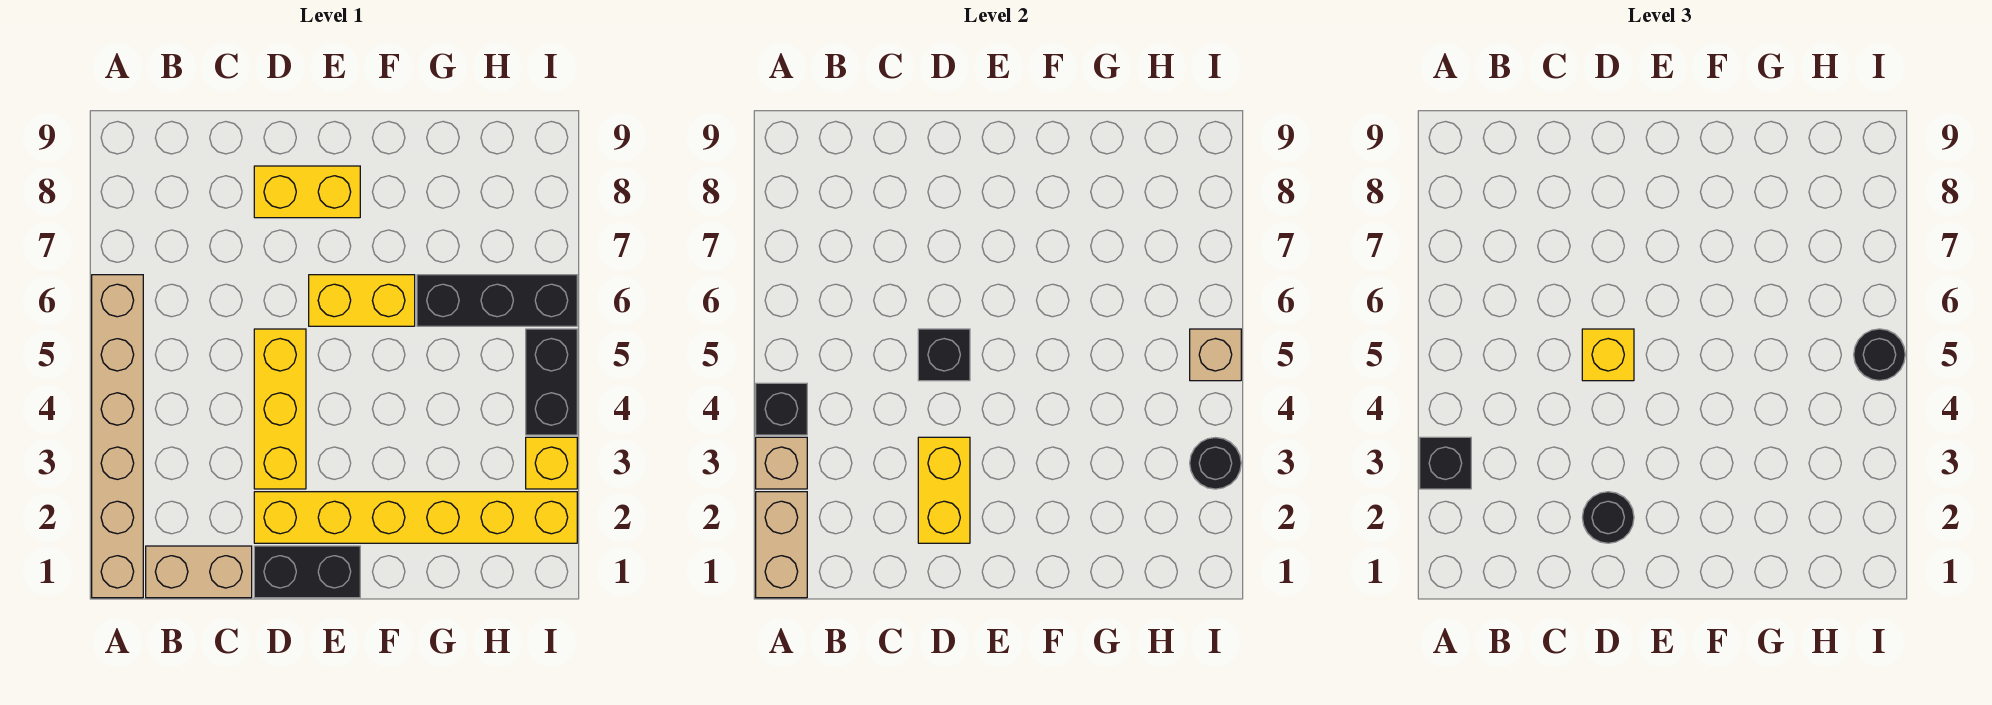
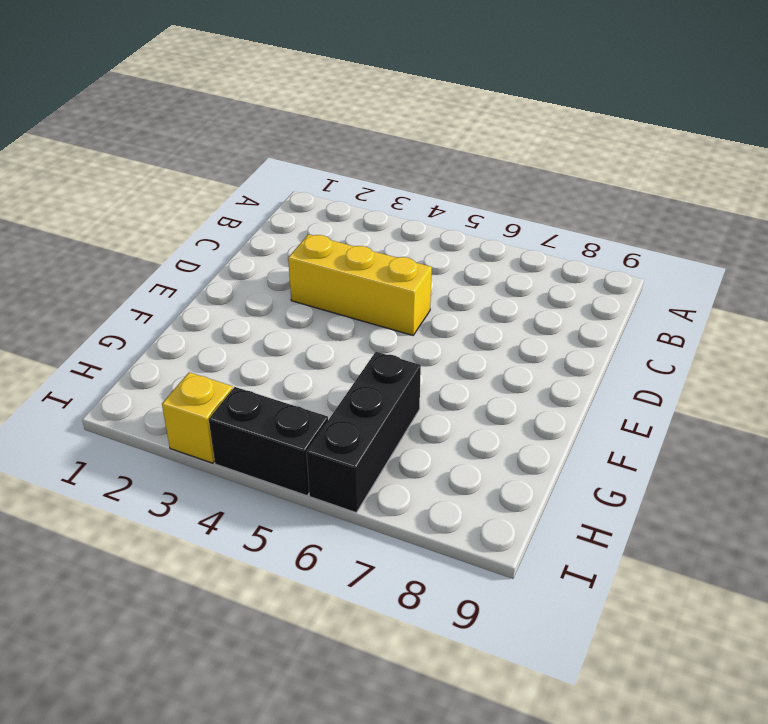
none -> tan 1x6 brick [92,275,143,598]
none -> tan 1x2 brick [146,546,252,598]
none -> black 1x2 brick [254,546,360,598]

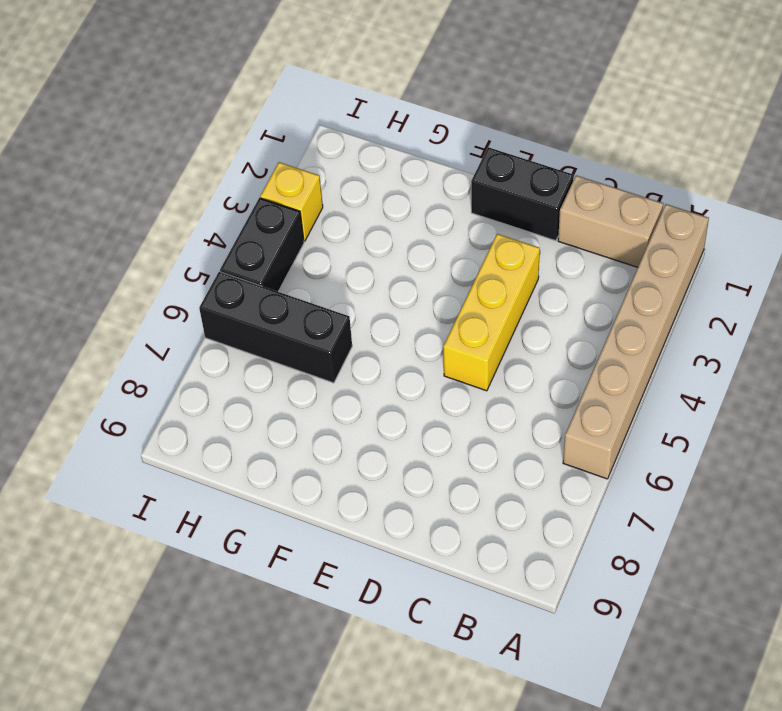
none -> yellow 1x6 brick [254,492,577,543]
none -> yellow 1x2 brick [254,166,360,218]
none -> yellow 1x2 brick [309,275,415,326]

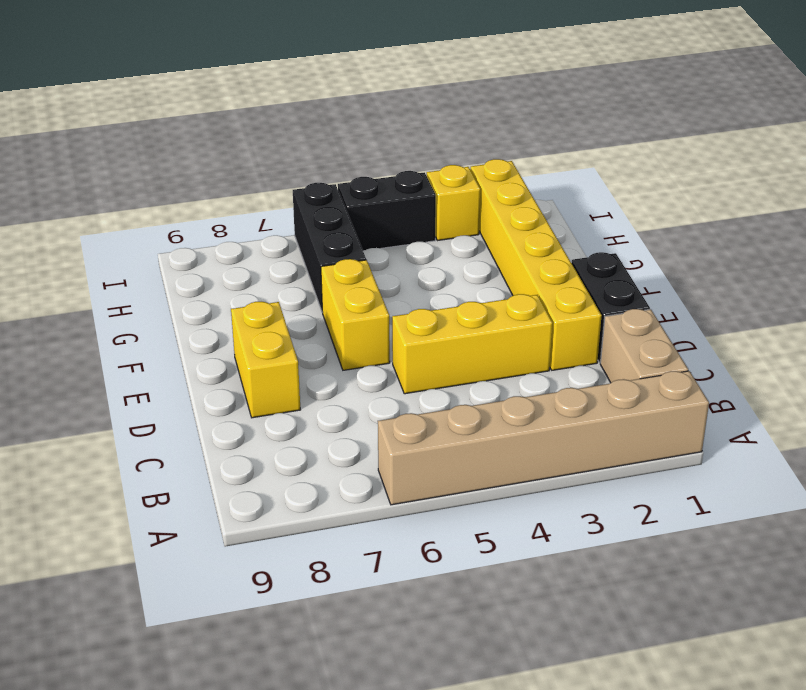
none -> tan 1x2 brick [756,492,807,598]
none -> tan 1x1 brick [756,437,807,489]
none -> black 1x1 brick [756,383,807,435]

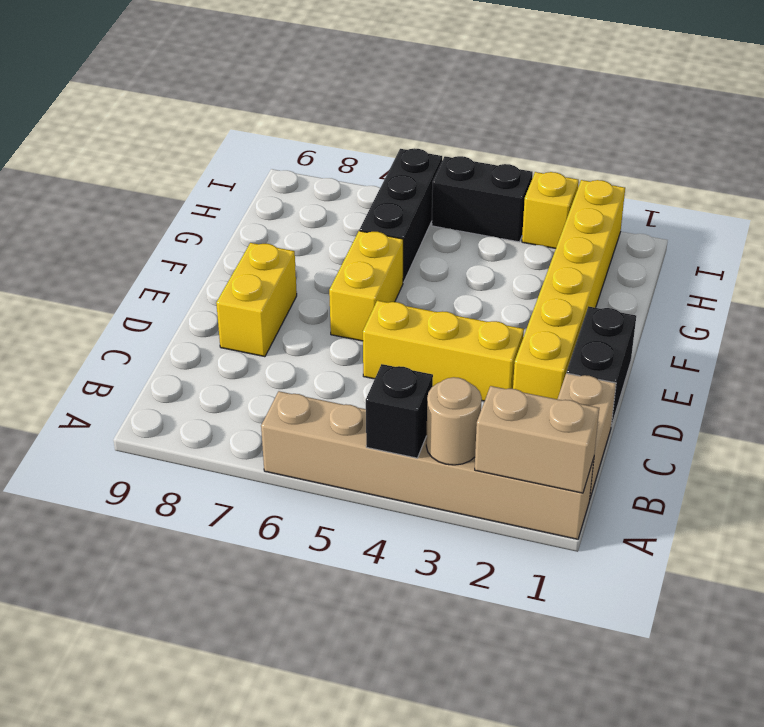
tan 1x1 round brick [426,377,482,465] -> tan 1x1 brick [756,437,807,489]
none -> yellow 1x2 brick [918,437,970,543]
none -> black 1x1 brick [918,329,970,381]
none -> black 1x1 round brick [1190,438,1241,489]

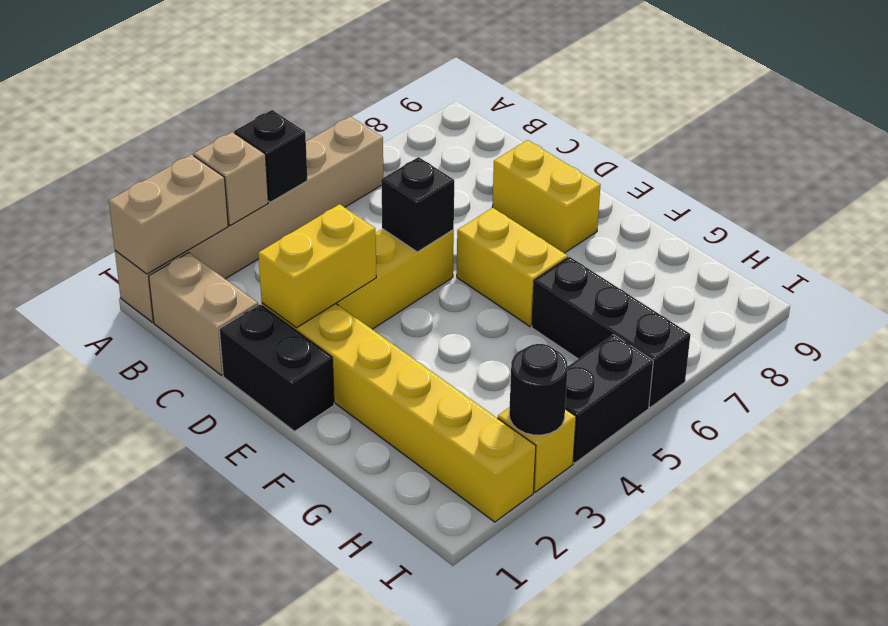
none -> tan 1x1 brick [1190,329,1241,381]
none -> black 1x1 brick [1420,437,1471,489]
none -> black 1x1 round brick [1582,492,1634,543]

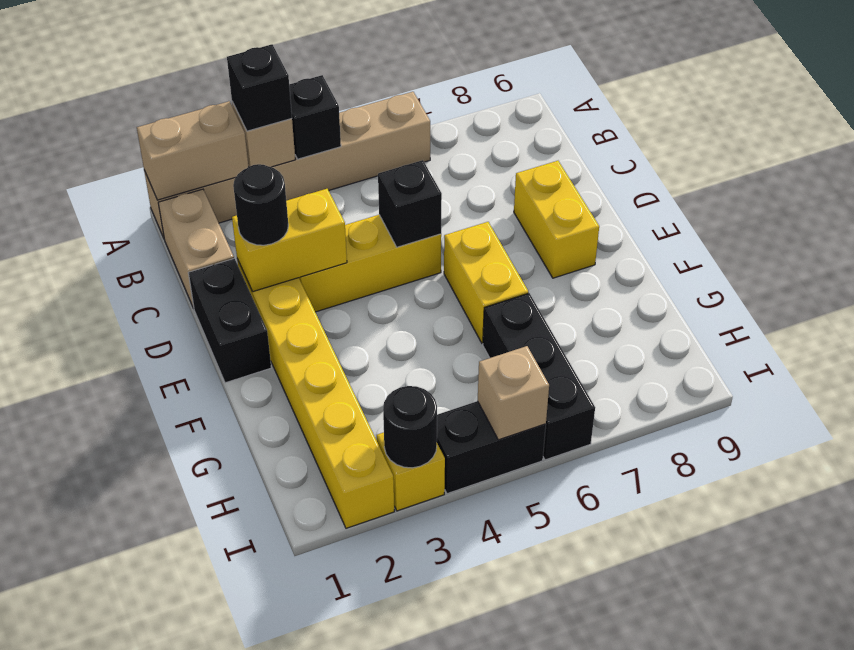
none -> yellow 1x1 brick [1582,329,1634,381]
none -> black 1x1 round brick [1854,329,1905,381]

